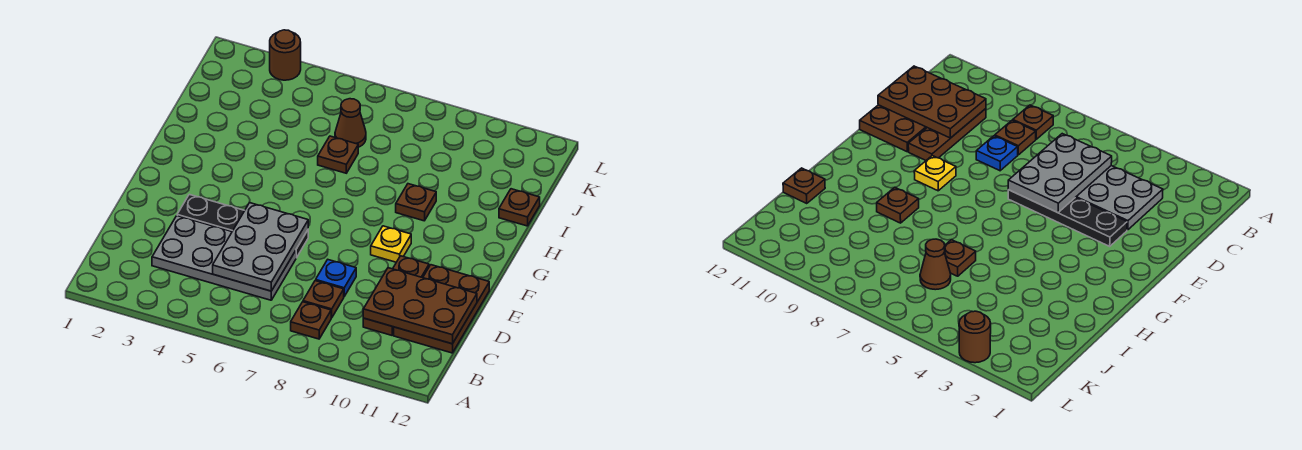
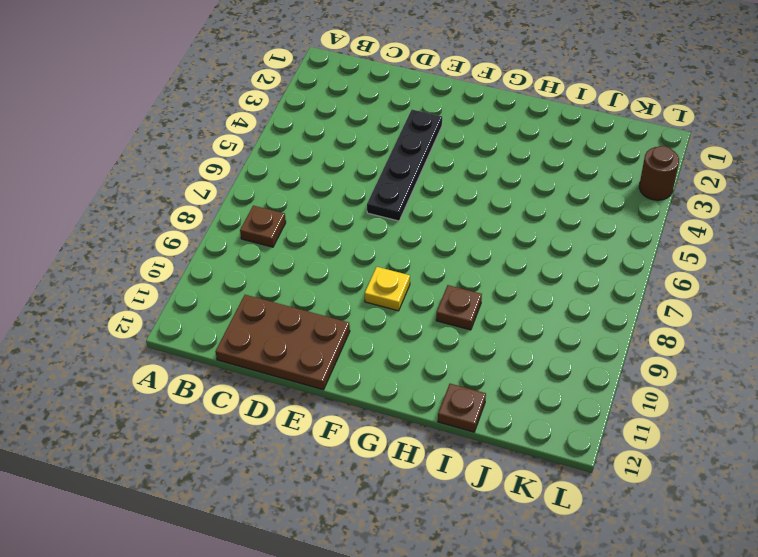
none -> grey 2x4 plate [152,216,296,300]
none -> brown 1x1 plate [303,281,344,318]
none -> brown 1x3 plate [363,256,429,335]

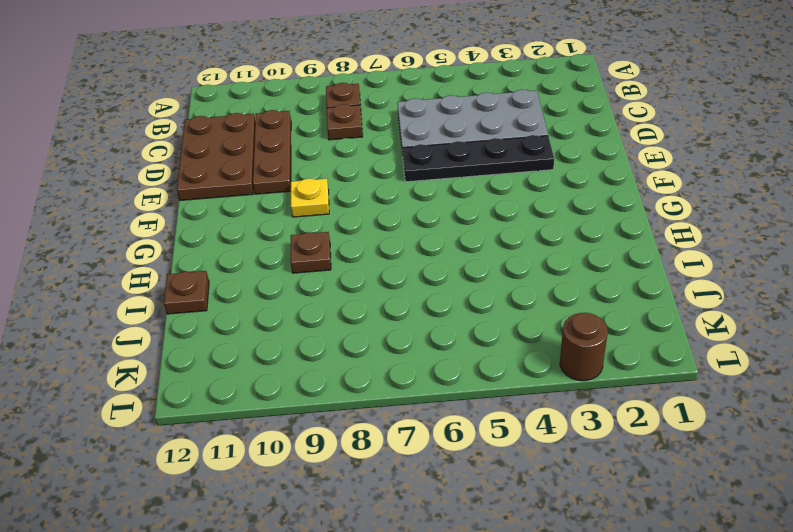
none -> blue 1x1 plate [316,260,356,296]
none -> brown 1x1 plate [318,136,358,173]
none -> brown 1x1 cone [335,99,366,147]

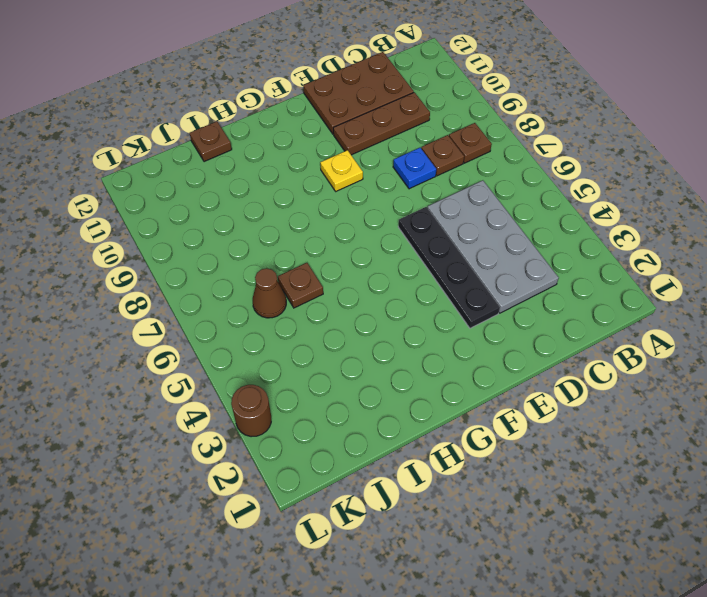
none -> brown 1x1 plate [396,184,436,221]
none -> grey 2x3 plate [213,203,308,291]
none -> brown 2x3 plate [363,268,477,344]

